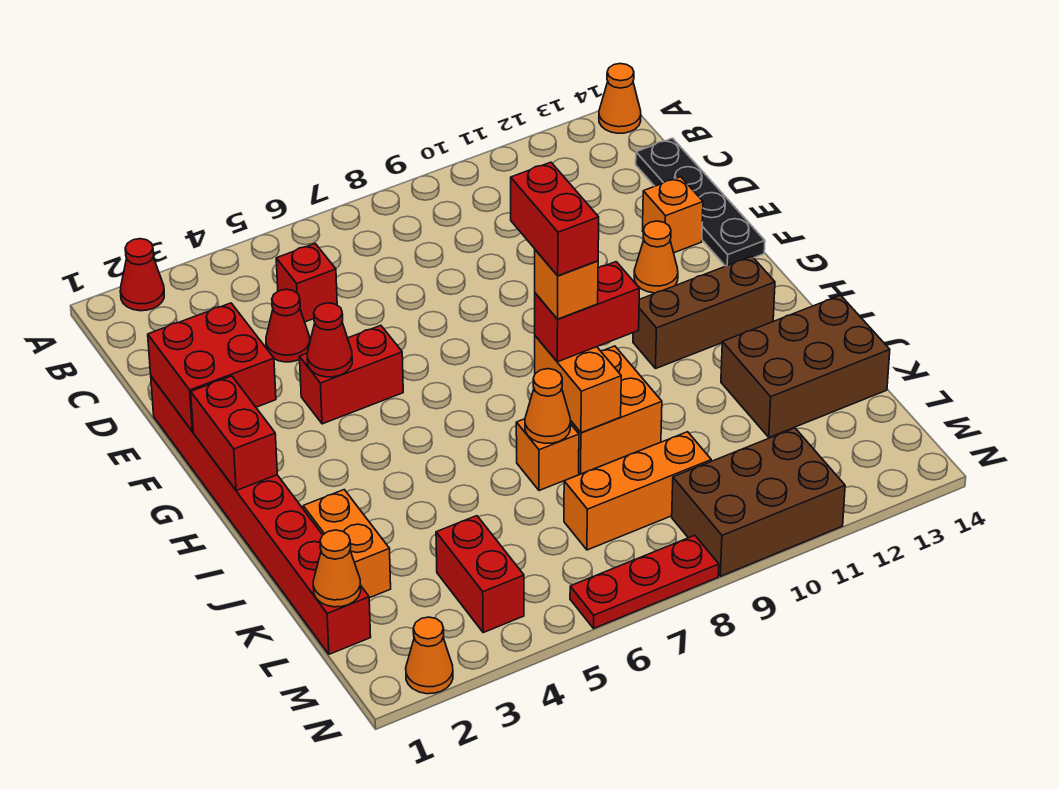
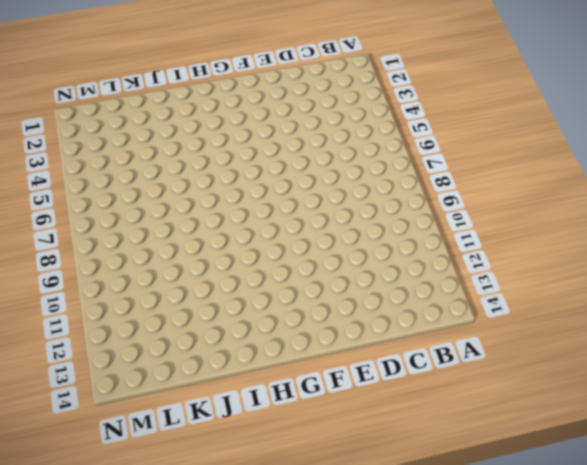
none -> red 1x1 cone [120,239,164,311]
none -> orange 1x1 cone [599,64,641,133]
none -> red 1x1 brick [276,244,337,322]

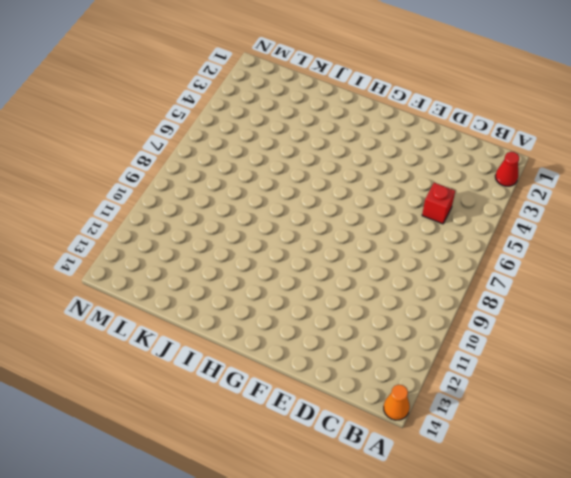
none -> black 1x4 plate [636,138,765,266]
none -> red 1x1 cone [266,289,310,362]
none -> red 1x8 brick [151,377,371,654]

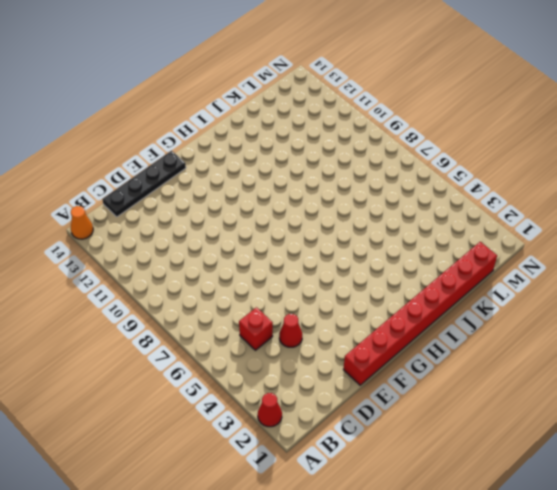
none -> orange 1x1 brick [643,177,703,253]
none -> red 1x2 brick [300,325,403,424]
none -> orange 1x1 cone [634,221,678,293]

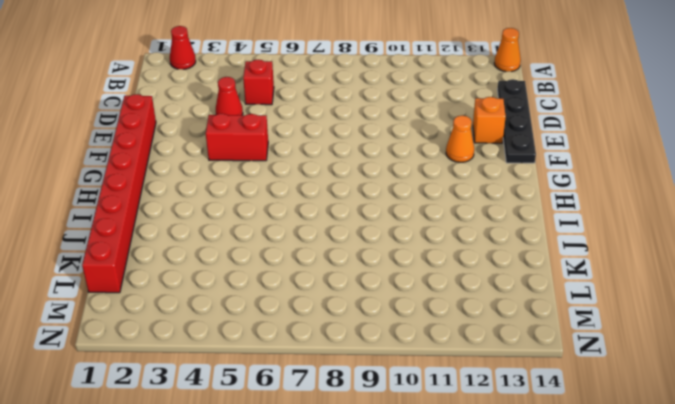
none -> brown 1x3 brick [633,256,775,368]
none -> orange 2x2 brick [570,346,662,474]
none -> orange 1x2 brick [303,490,391,598]

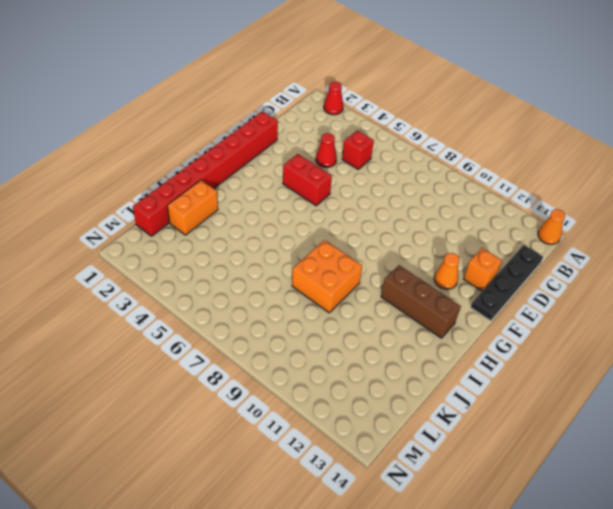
none -> orange 1x1 brick [516,419,579,491]
none -> brown 2x3 brick [721,295,890,437]
none -> red 1x2 brick [436,516,524,633]

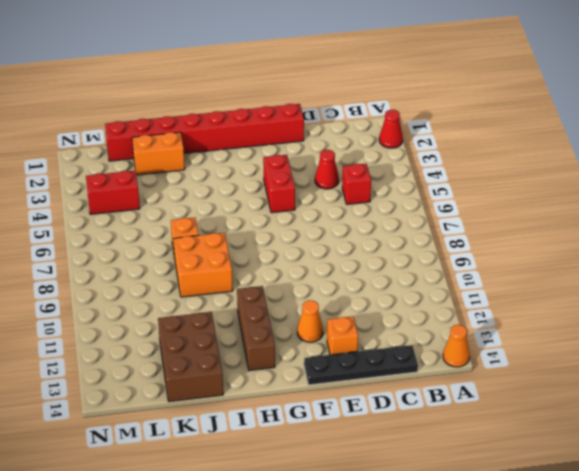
none -> orange 1x3 brick [564,432,711,550]
none -> brown 2x3 brick [672,428,845,576]
none -> orange 1x1 cone [406,617,453,694]

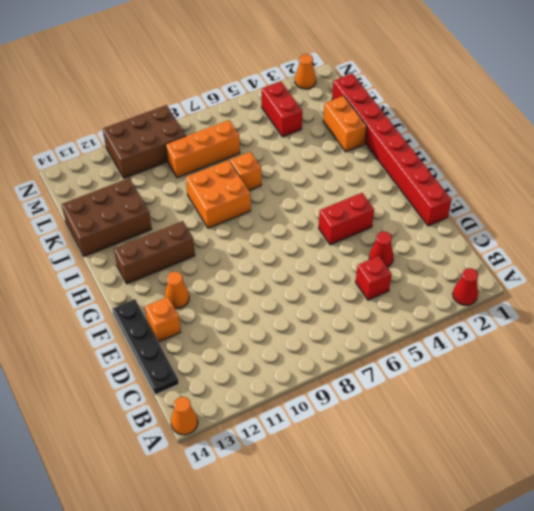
none -> red 1x3 plate [570,535,719,628]
none -> red 2x2 brick [148,303,276,432]
none -> red 1x1 cone [307,303,352,377]

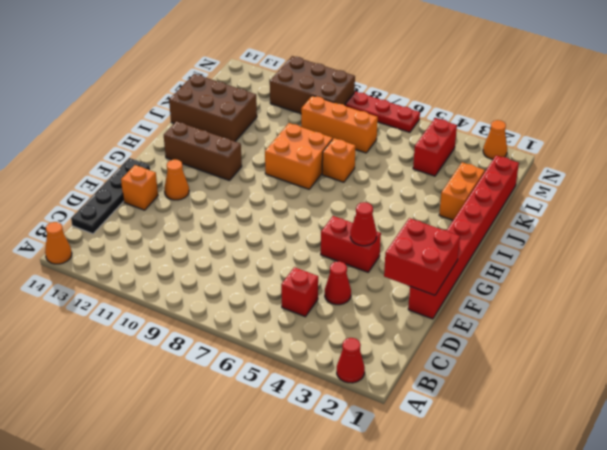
none -> red 1x2 brick [191,376,277,491]
none -> orange 1x2 brick [535,336,621,433]
none -> orange 1x1 cone [525,369,571,443]

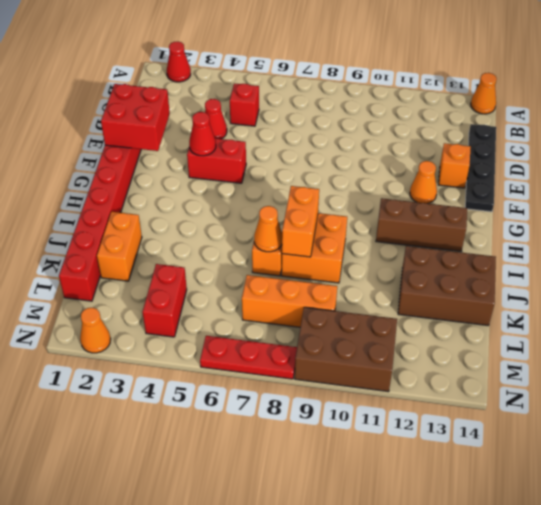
none -> red 1x2 brick [191,376,277,491]
none -> orange 1x1 cone [313,530,361,607]
none -> red 1x2 brick [535,262,640,362]

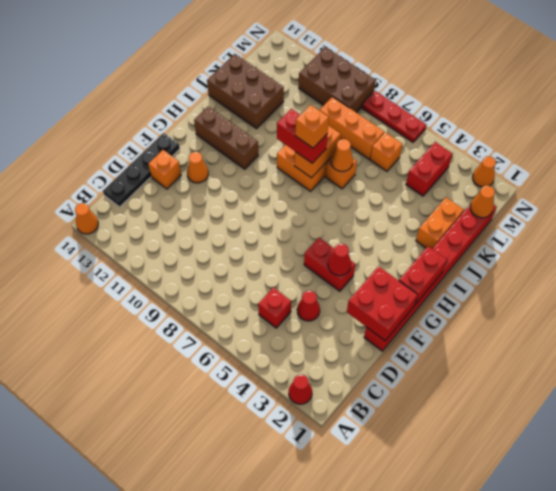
orange 1x1 brick [370,132,402,171] -> none
none -> red 1x2 brick [511,162,599,276]

